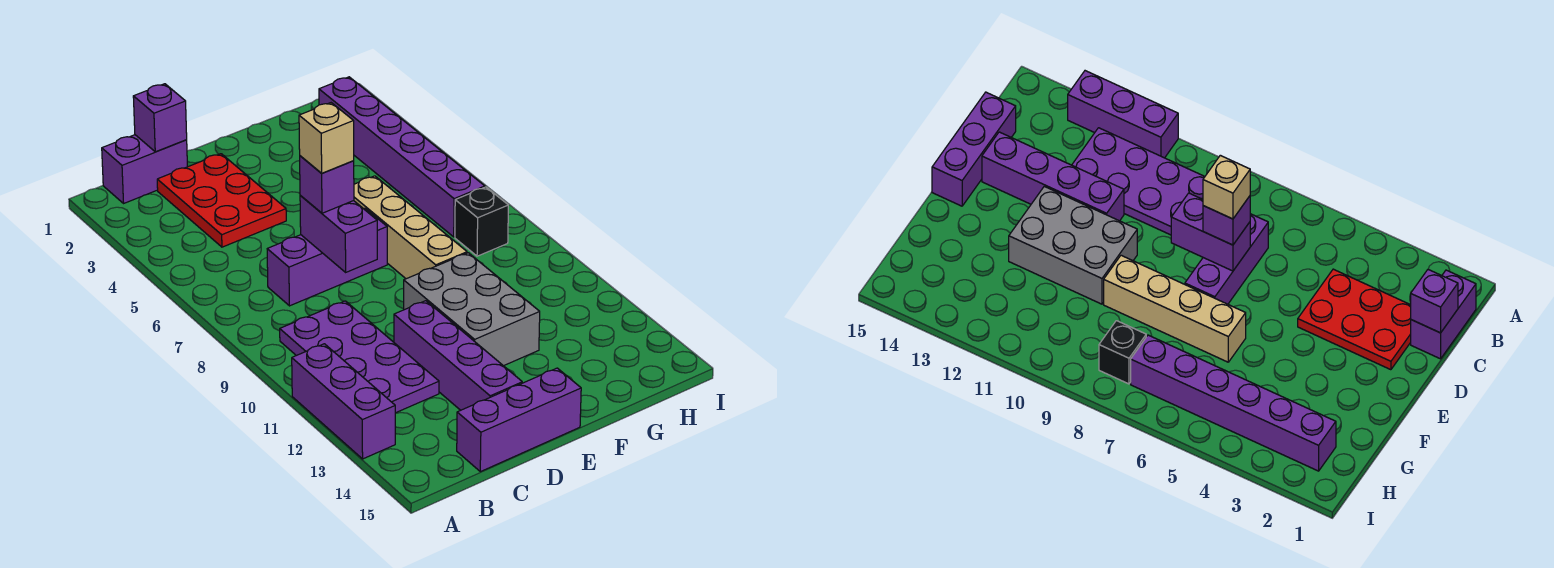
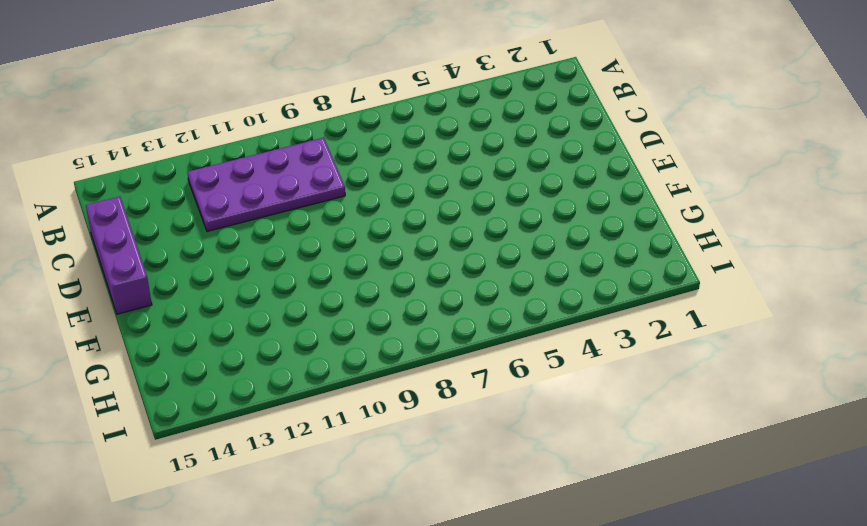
none -> purple 1x3 brick [292,344,395,459]
none -> purple 1x2 brick [102,135,187,203]
none -> red 2x3 plate [157,154,286,247]

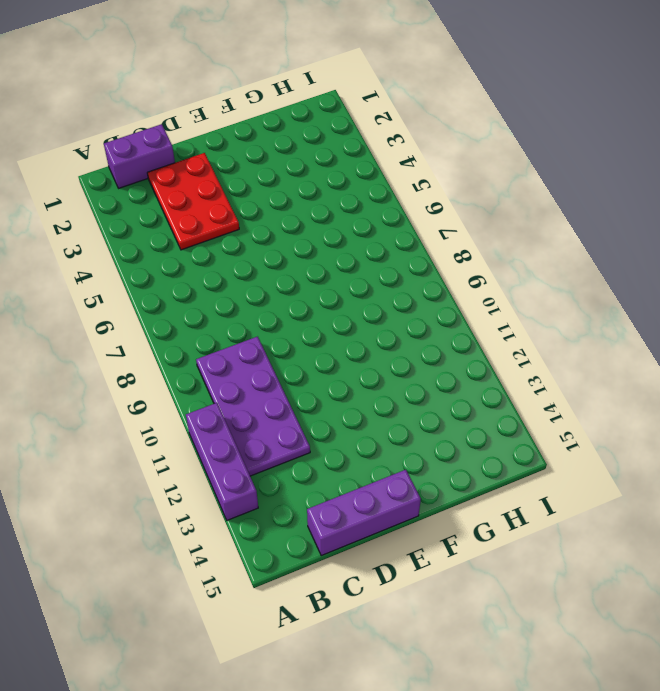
none -> purple 1x3 brick [267,208,387,306]
none -> purple 1x4 brick [394,301,522,410]
none -> grey 2x3 brick [404,253,540,366]

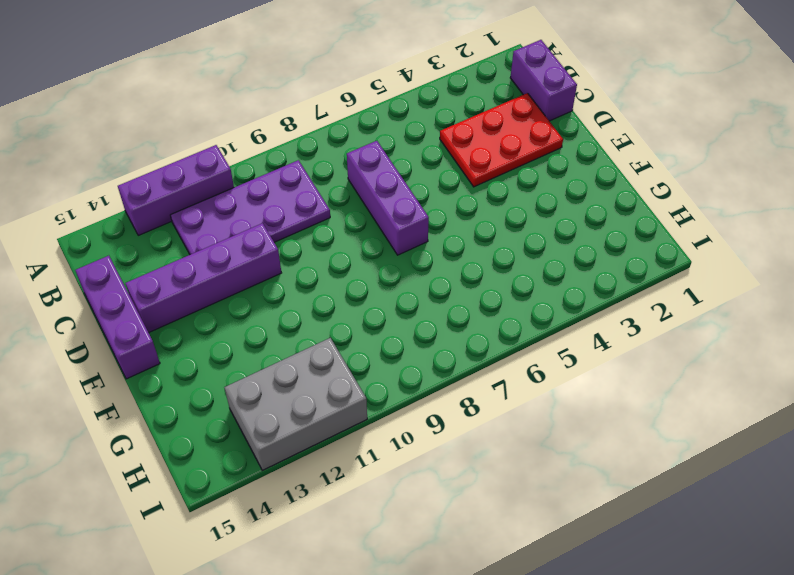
grey 2x3 brick [224,338,367,470] -> grey 2x3 brick moved to [404,253,540,366]
none -> tan 1x4 brick [354,176,467,279]
none -> purple 1x6 brick [319,77,485,237]
none -> black 1x1 brick [455,187,508,256]

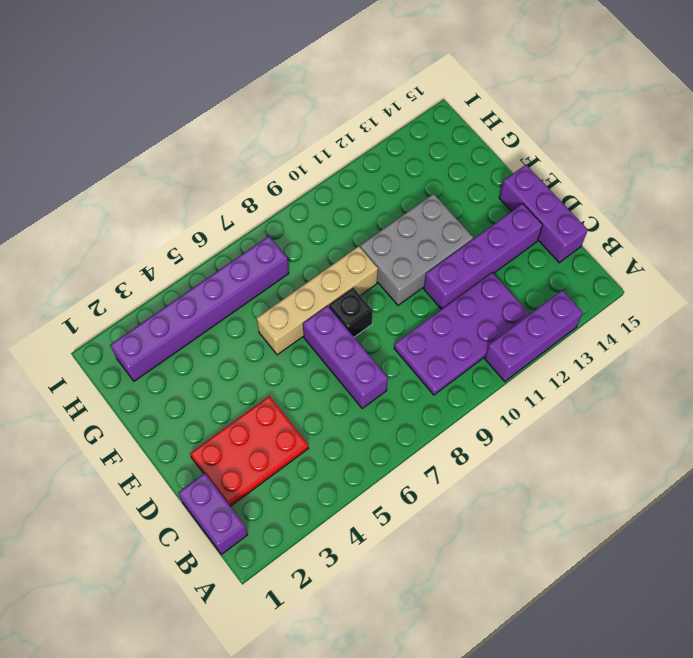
black 1x1 brick [329,287,373,337] -> black 1x1 brick moved to [455,187,508,256]
none -> purple 1x1 brick [133,84,187,152]
none -> purple 1x2 brick [300,196,377,272]
none -> purple 1x1 brick [300,156,354,213]

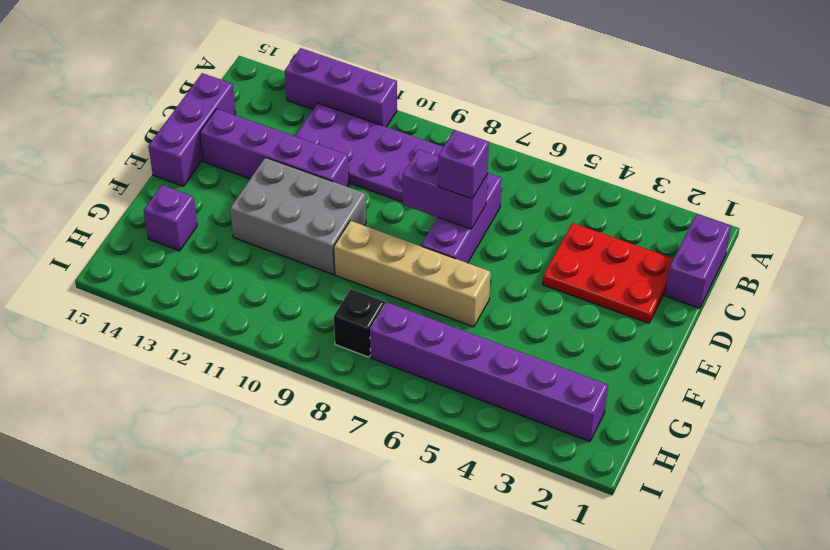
purple 1x1 brick [144,185,197,251] -> purple 1x1 brick moved to [133,84,187,152]
none -> tan 1x1 brick [299,103,354,173]

